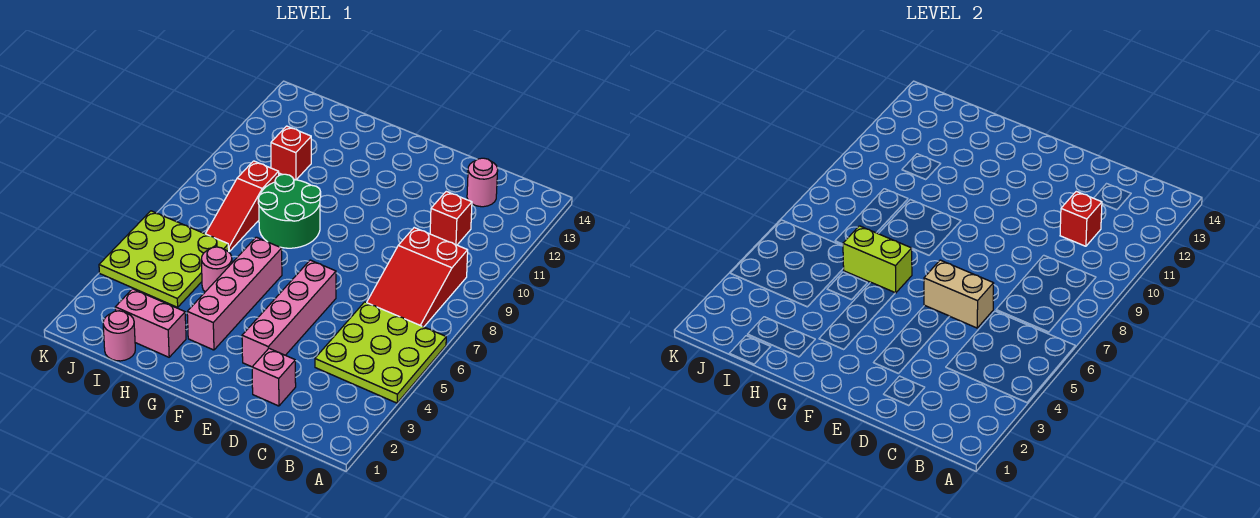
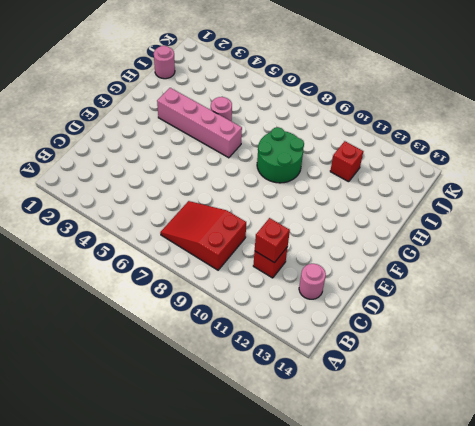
none -> lime 3x3 plate [315,302,446,403]
none -> pink 1x1 brick [252,348,296,406]
none -> pink 1x4 brick [242,260,336,367]

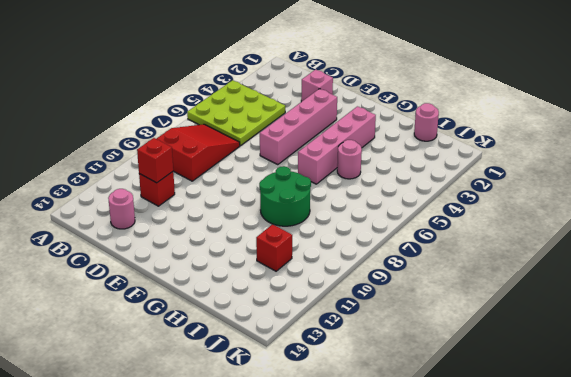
none -> pink 1x2 brick [115,289,186,357]
none -> lime 3x3 plate [99,211,229,307]
none -> red 1x3 slope [206,161,279,251]

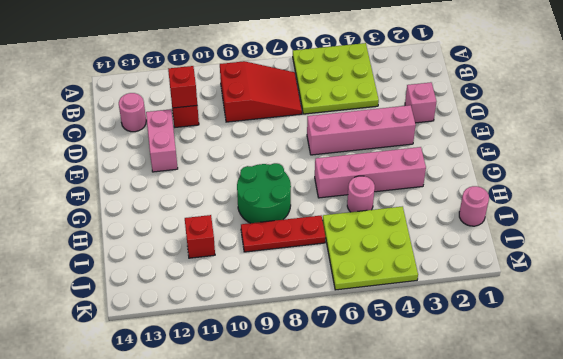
pink 1x2 brick [146,109,178,172] -> pink 1x2 brick moved to [115,289,186,357]
red 1x3 plate [241,216,326,252] -> red 1x3 slope [206,161,279,251]
none -> tan 1x2 brick [924,260,994,328]
none -> lime 1x2 brick [843,226,912,293]

